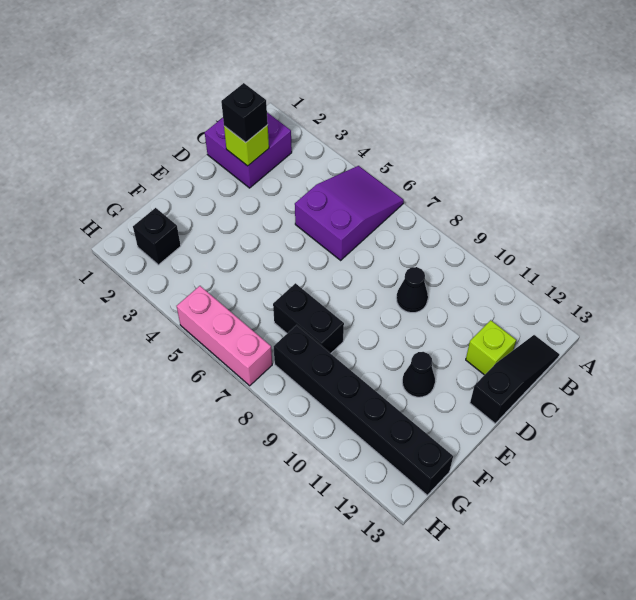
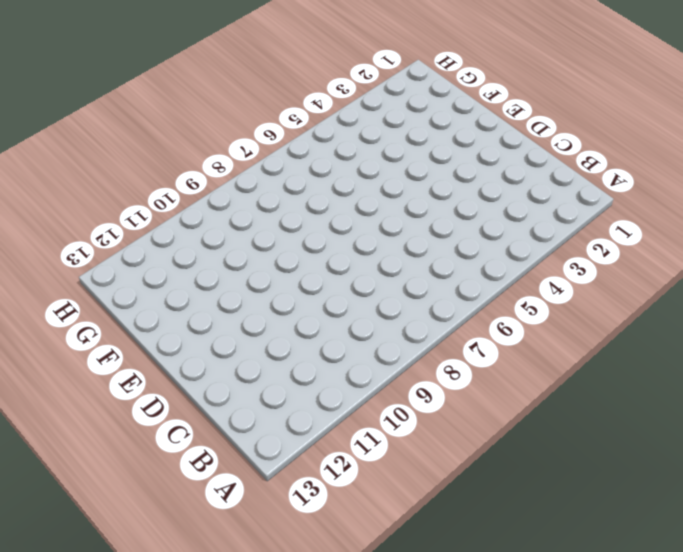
none -> purple 2x3 slope [295,166,404,260]
none -> purple 2x2 brick [205,113,292,188]
none -> black 1x3 slope [470,335,559,423]

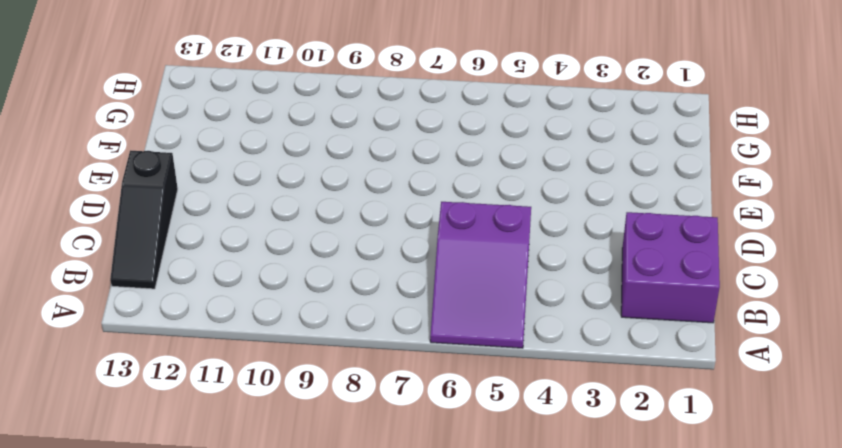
none -> black 1x1 cone [396,267,428,313]
none -> lime 1x1 brick [466,320,516,375]
none -> black 1x1 cone [402,352,435,397]

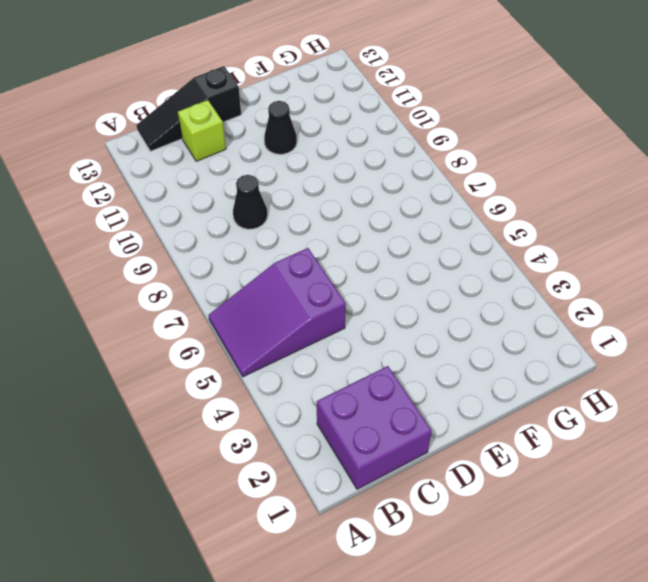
none -> black 1x2 brick [273,283,344,353]
none -> black 1x1 brick [133,208,181,265]
none -> black 1x6 brick [274,325,453,495]

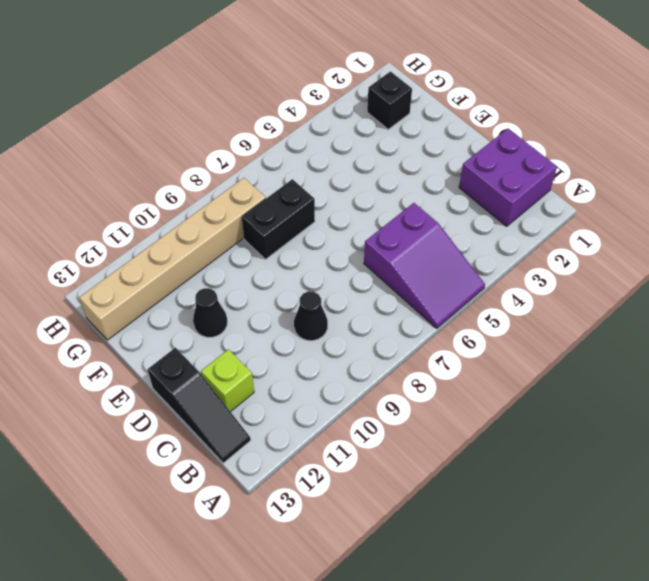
tan 1x6 brick [79,178,266,340] -> black 1x6 brick [274,325,453,495]
none -> pink 1x3 brick [177,286,272,386]
none -> lime 1x1 brick [224,125,269,166]
none -> black 1x1 brick [221,83,268,142]

